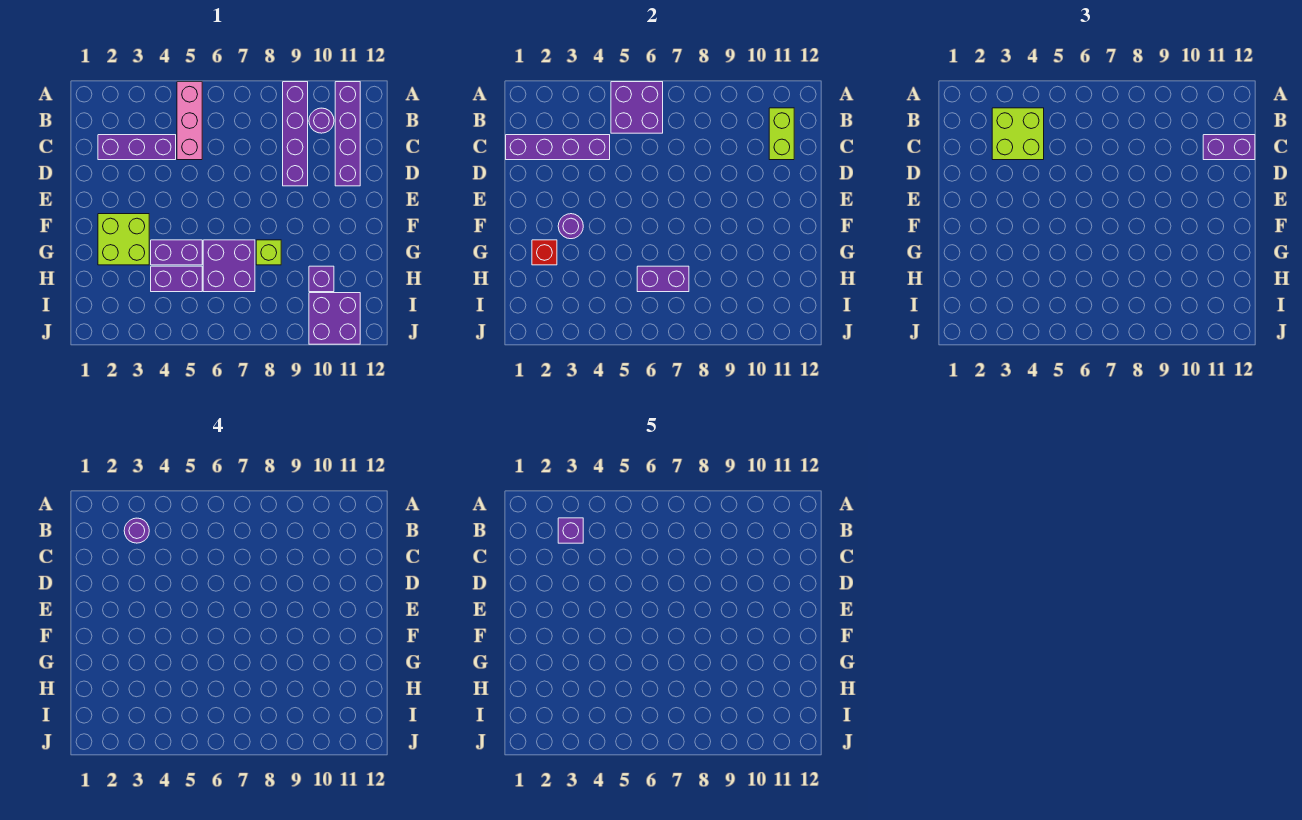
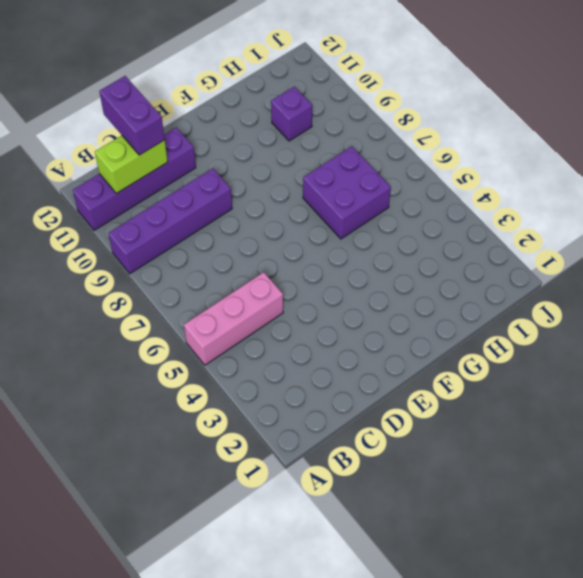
none -> purple 1x1 round brick [309,108,334,133]
none -> purple 1x3 brick [98,135,176,160]
none -> lime 2x2 brick [98,214,149,265]

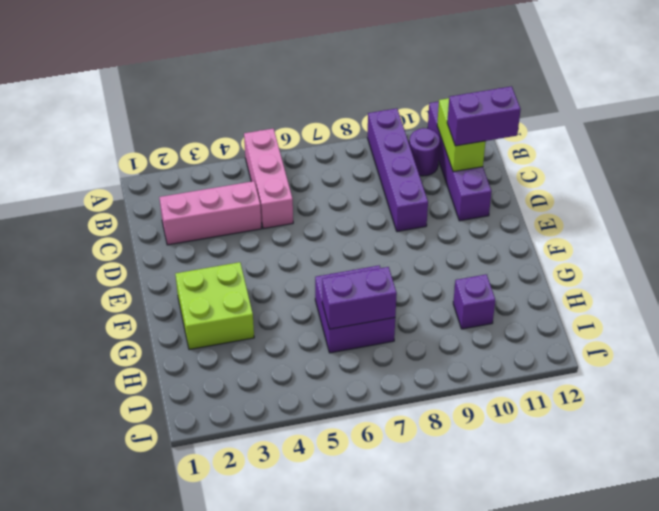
pink 1x3 brick [159,181,262,245] -> purple 1x3 brick [98,135,176,160]
none -> purple 1x2 brick [151,240,202,265]
none -> lime 1x1 brick [256,240,281,265]
none -> purple 1x2 brick [151,266,202,292]

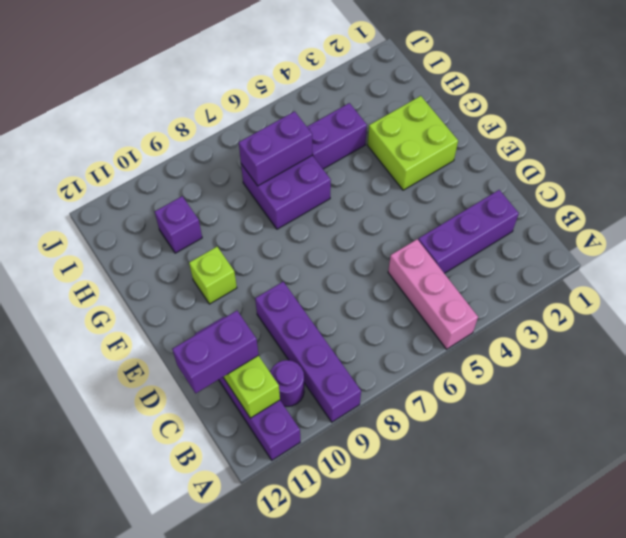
lime 1x1 brick [189,247,237,304] -> lime 1x1 brick moved to [256,240,281,265]
none -> purple 1x2 brick [151,240,202,265]
none -> purple 2x2 brick [309,293,360,344]
none -> purple 2x2 brick [611,82,663,133]

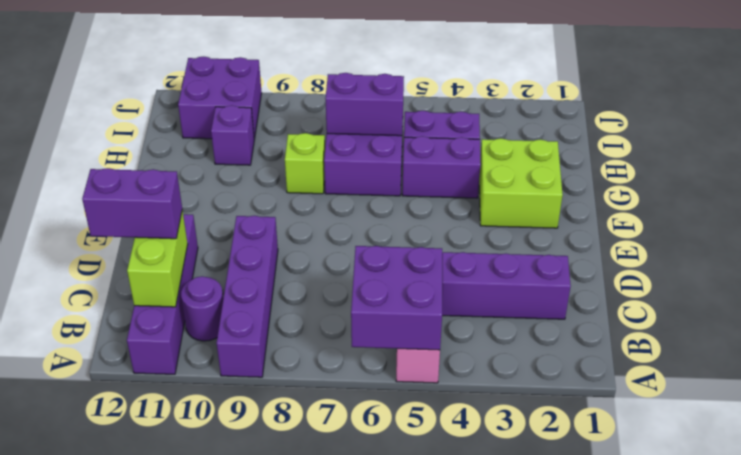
none -> purple 1x4 brick [506,135,610,160]
none -> purple 1x1 round brick [558,214,583,239]
none -> red 1x1 brick [532,240,557,265]

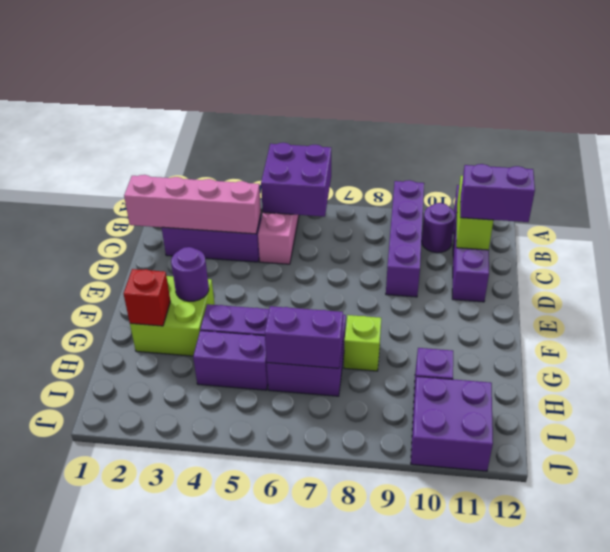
pink 1x4 brick [124,175,261,234] -> purple 1x4 brick [506,135,610,160]
none -> lime 2x2 brick [992,108,1044,160]
none -> purple 1x1 round brick [124,518,149,543]
none -> purple 1x1 brick [558,518,583,543]

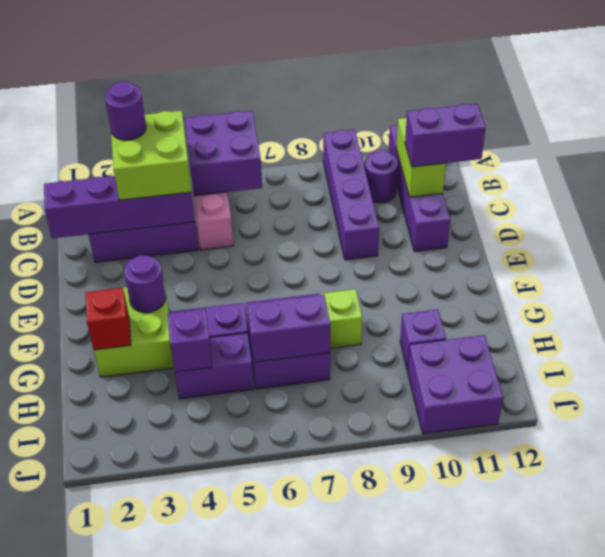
purple 1x1 brick [167,309,212,372] -> purple 1x1 brick moved to [558,518,583,543]

